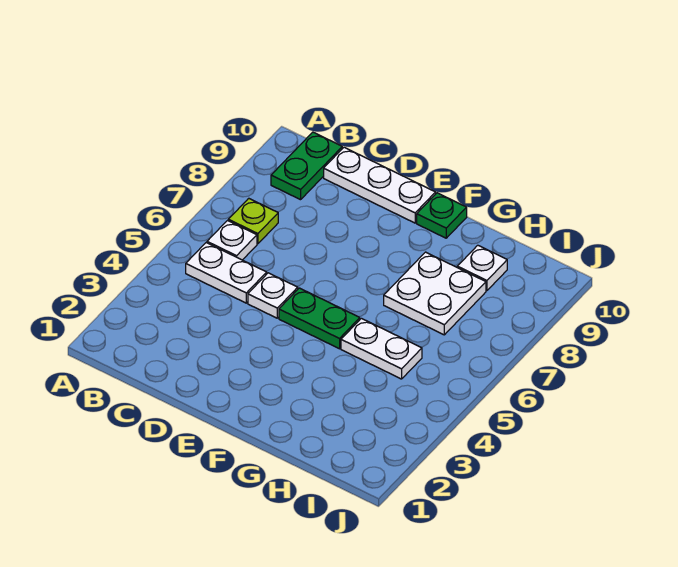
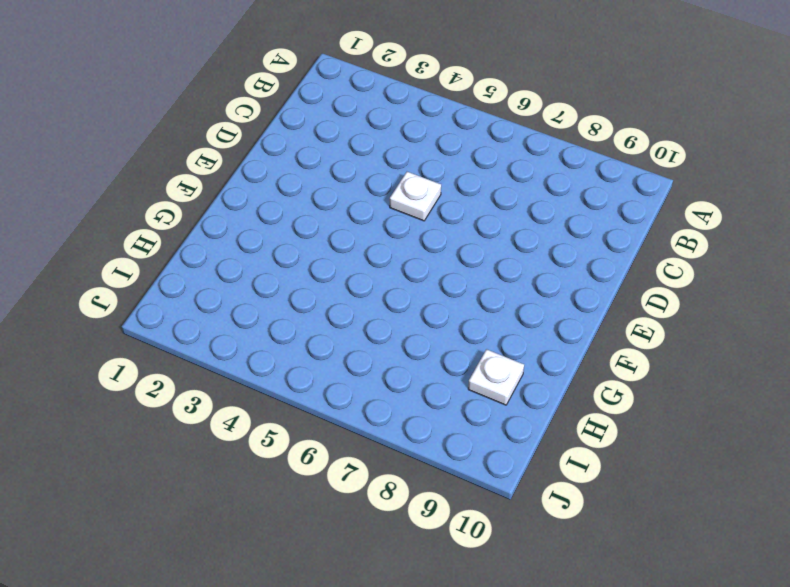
none -> white 1x2 plate [186,243,267,303]
none -> white 1x1 plate [207,221,257,260]

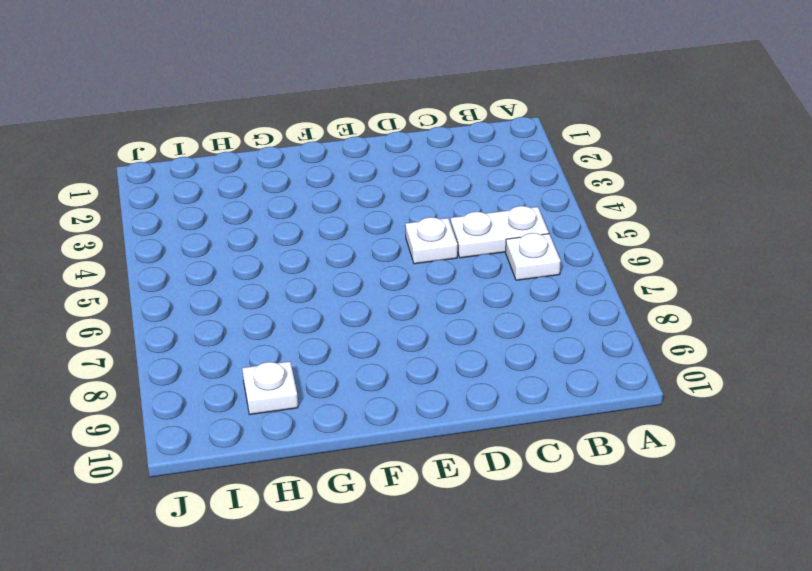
none -> lime 1x1 plate [228,198,278,244]
none -> green 1x2 plate [271,132,342,200]

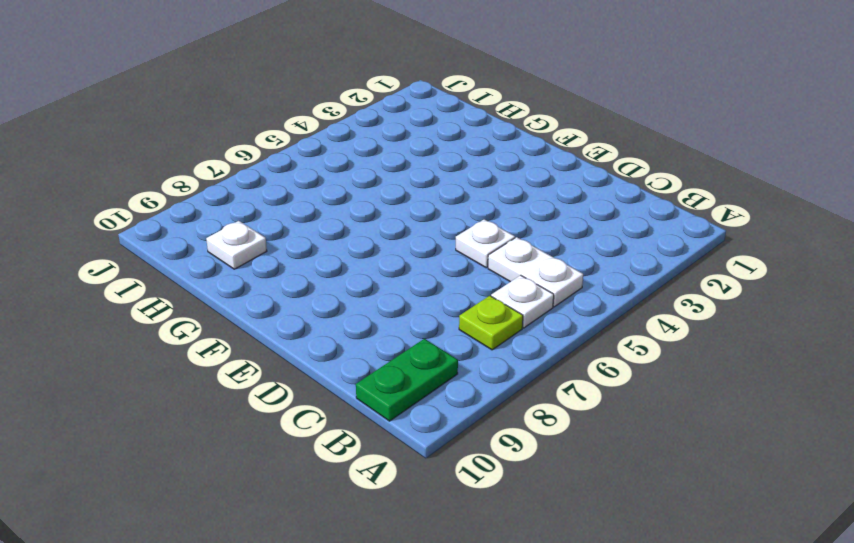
none -> white 1x3 plate [324,147,436,223]
none -> green 1x2 plate [279,288,360,349]

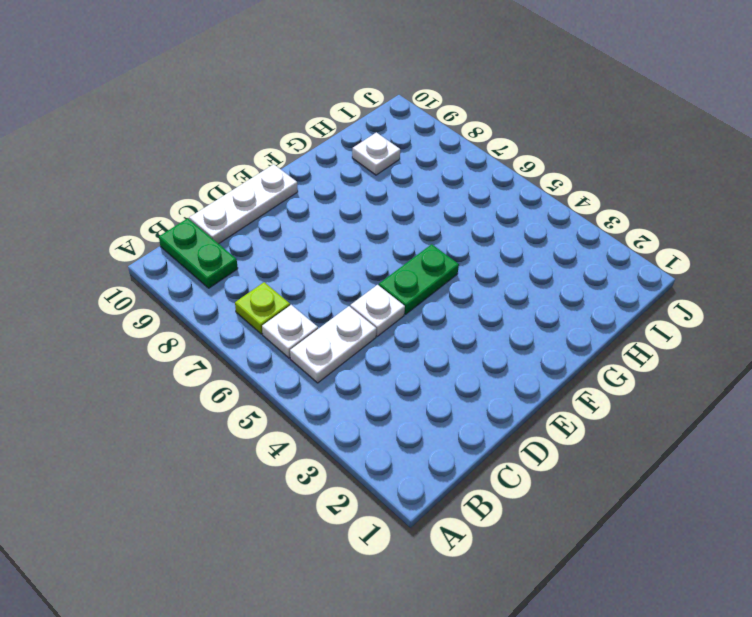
none -> green 1x1 plate [417,193,467,238]
none -> white 1x2 plate [341,318,422,379]

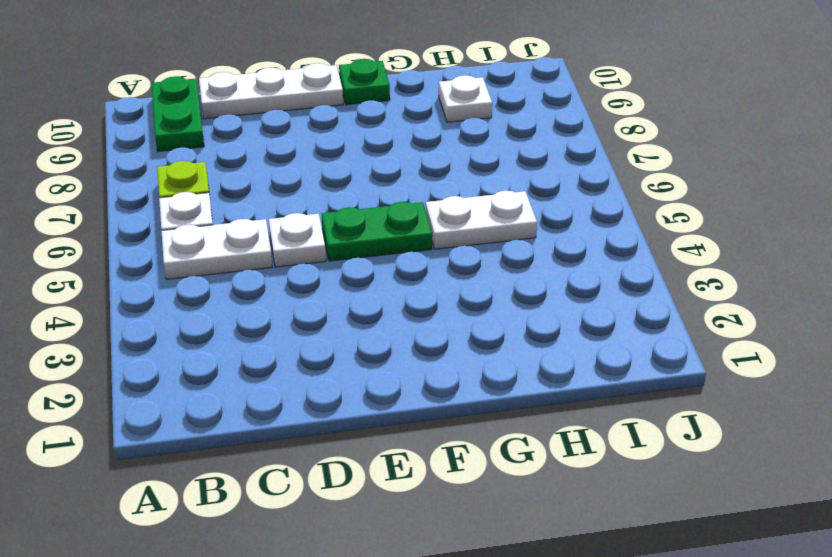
none -> white 2x2 plate [384,252,486,335]

